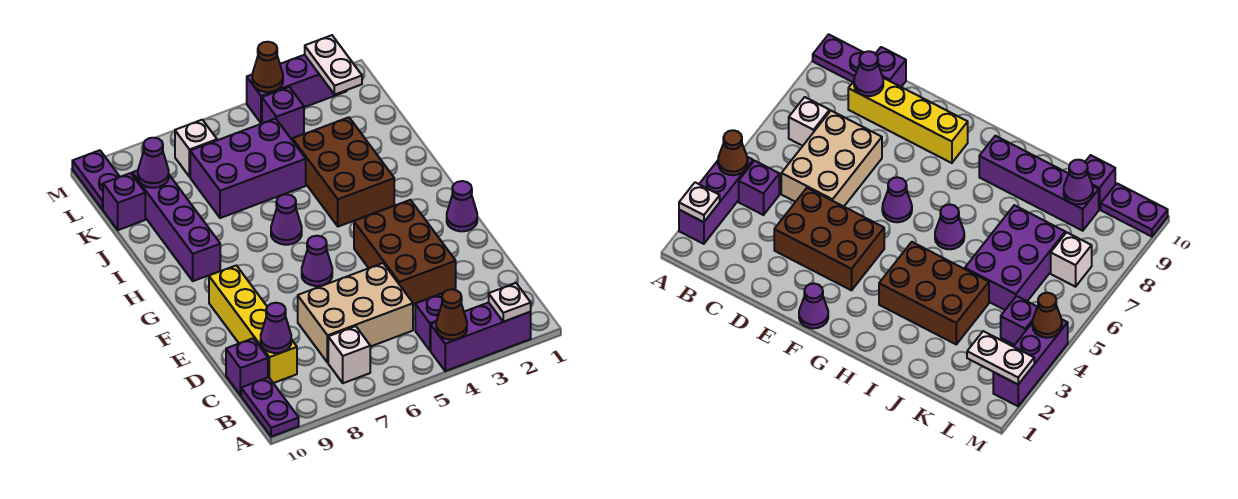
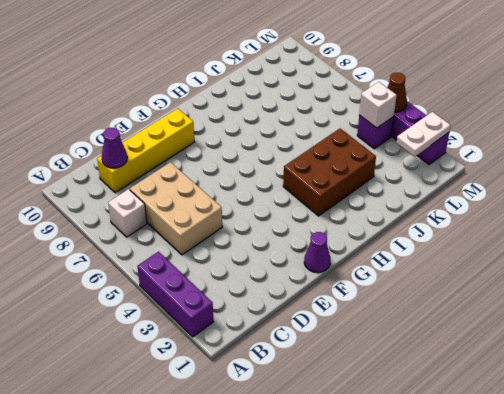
white 1x1 brick [359,82,397,128] -> white 1x1 brick moved to [175,120,217,177]
none -> purple 1x2 plate [241,377,299,437]
none -> purple 1x1 brick [415,293,443,350]
none -> purple 1x1 brick [226,338,268,395]

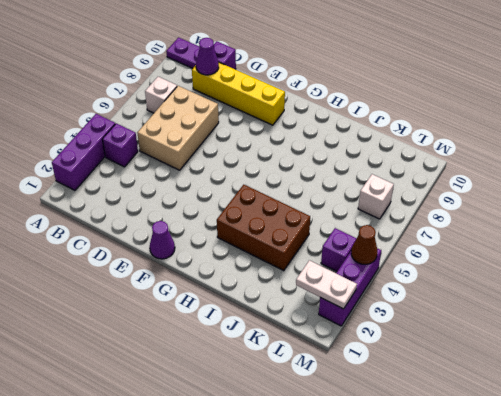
none -> brown 2x3 brick [354,200,456,304]
none -> purple 1x1 cone [302,236,332,286]
none -> purple 1x1 cone [271,194,302,245]

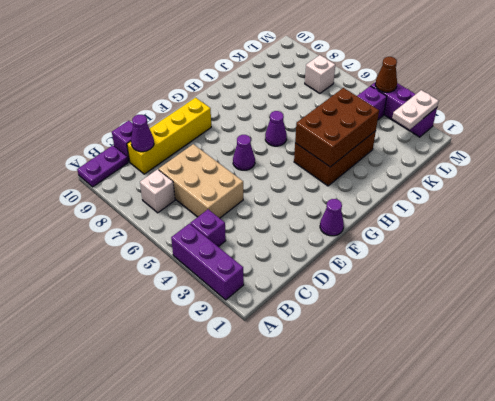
brown 2x3 brick [295,88,379,167] -> brown 2x3 brick moved to [354,200,456,304]
none -> purple 1x4 brick [132,170,220,281]
none -> purple 2x3 brick [190,118,306,218]
none -> purple 1x1 brick [103,173,145,230]

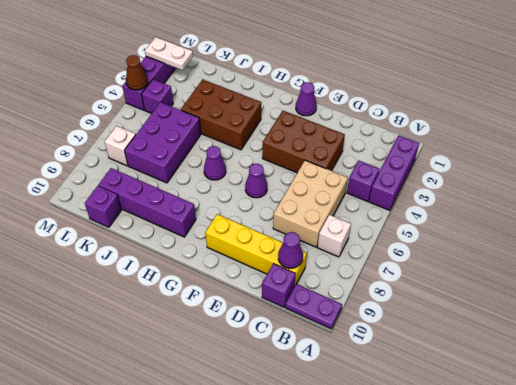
none -> purple 1x2 plate [72,150,120,210]
none -> white 1x1 plate [489,283,531,322]
none -> brown 1x1 cone [436,289,467,340]

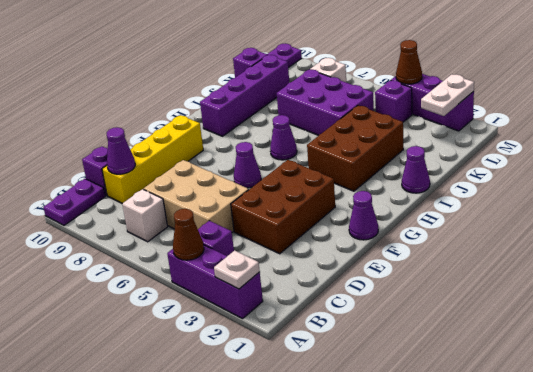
purple 1x1 cone [402,146,430,193] -> purple 1x1 cone moved to [138,138,169,188]

